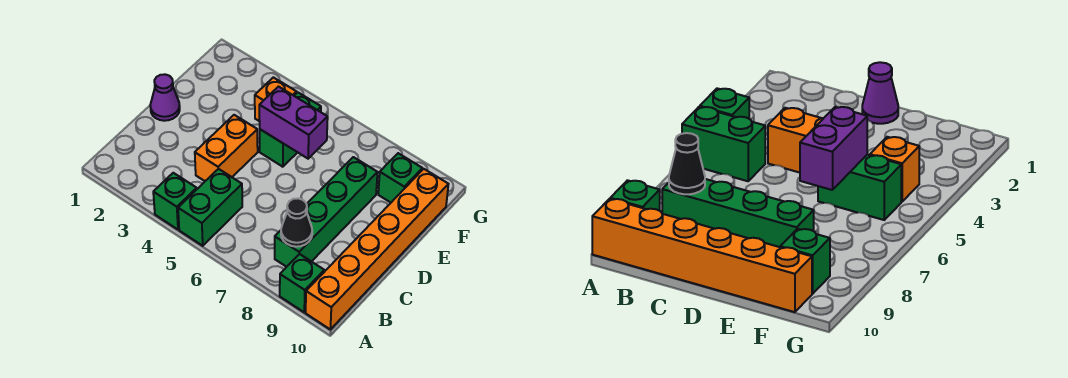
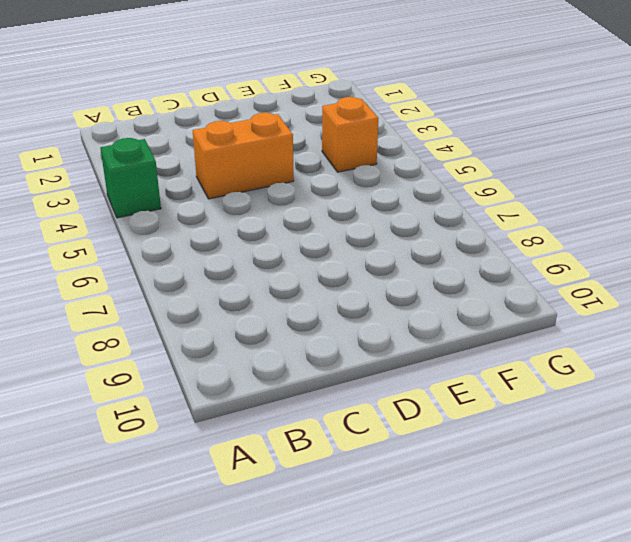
none -> green 1x2 brick [178,169,242,246]
none -> green 1x1 brick [280,254,324,312]
none -> orange 1x6 brick [306,169,448,329]

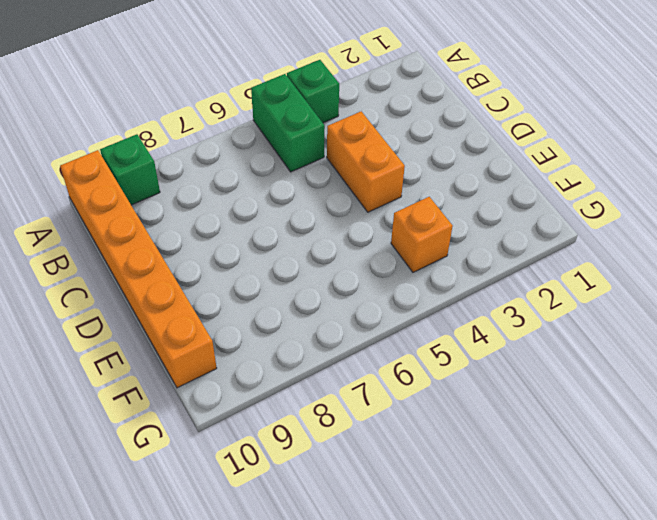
none -> green 1x4 brick [275,157,378,267]
none -> purple 1x1 cone [150,74,180,121]
none -> green 1x2 brick [260,92,321,167]

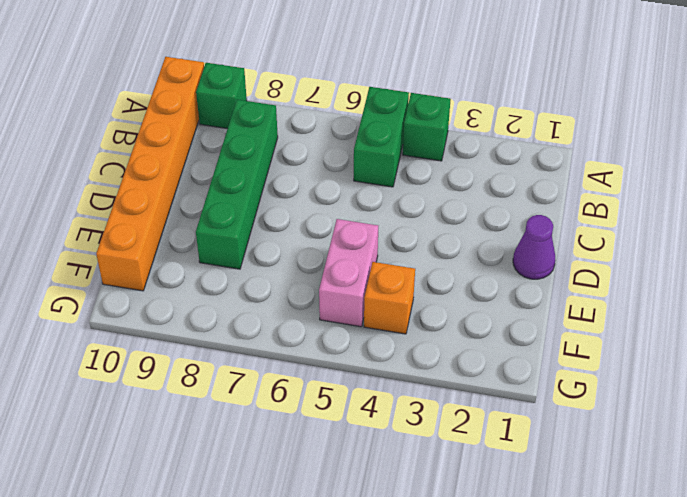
pink 1x2 brick [319,219,378,327] -> green 1x2 brick [260,92,321,167]
none -> orange 1x2 brick [195,115,258,181]
none -> green 1x1 brick [378,153,422,203]
none -> black 1x1 cone [281,198,312,247]

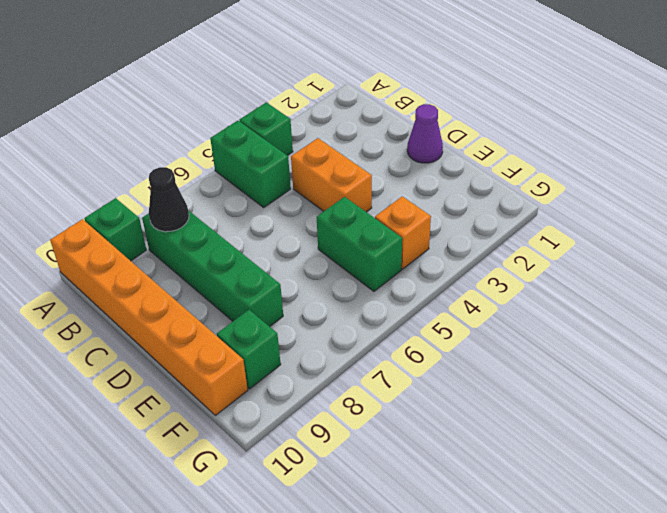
none -> purple 1x2 brick [259,87,328,159]

